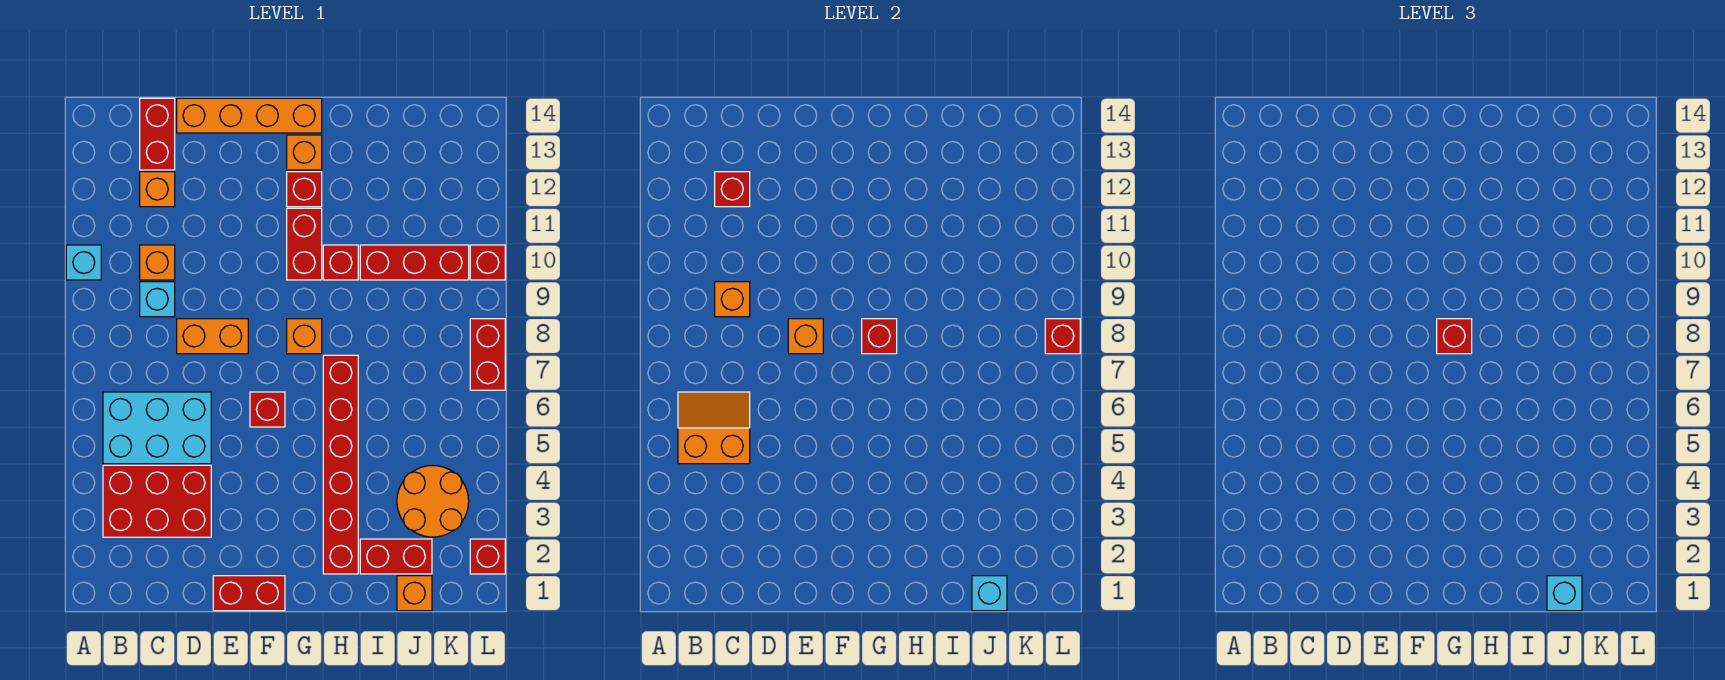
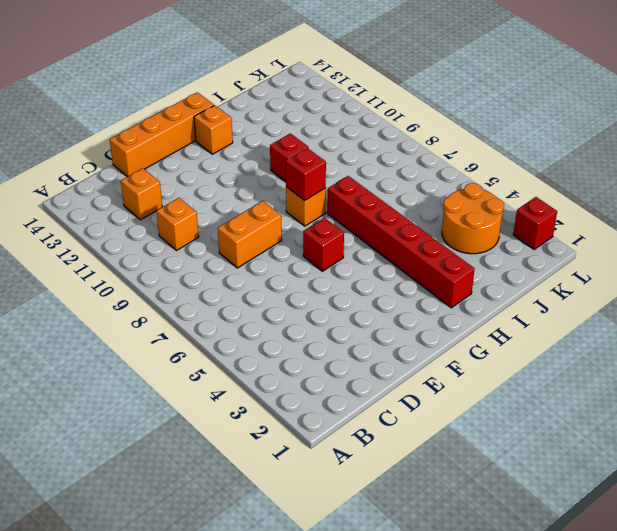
none -> cyan 1x1 brick [66,245,101,280]
none -> red 2x3 brick [103,465,211,537]
none -> cyan 2x3 brick [103,392,211,464]
none -> cyan 1x1 brick [140,282,175,317]

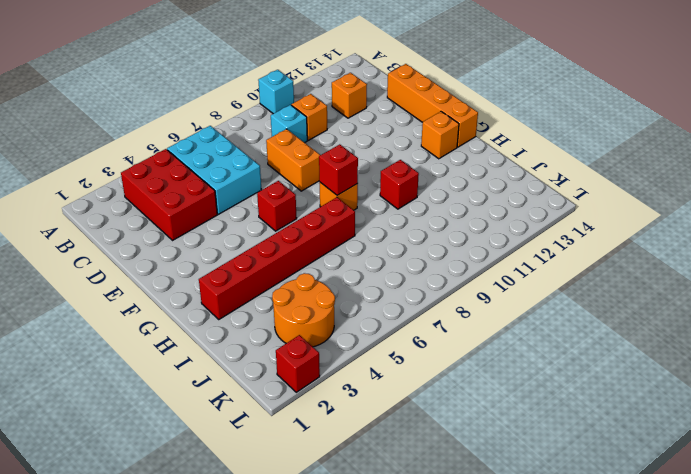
none -> red 1x2 brick [140,98,175,170]
none -> red 1x2 brick [213,576,285,611]
none -> red 1x2 brick [287,208,322,280]
none -> red 1x1 brick [287,172,322,207]

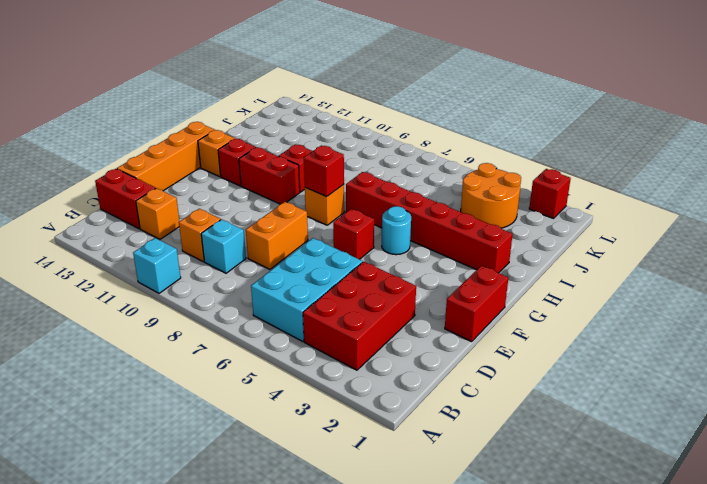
cyan 1x1 round brick [382,206,411,255] -> none
none -> red 1x2 brick [360,539,432,574]
none -> red 1x3 brick [360,245,469,280]
none -> orange 1x1 brick [397,576,432,611]
none -> red 1x2 brick [470,319,505,390]

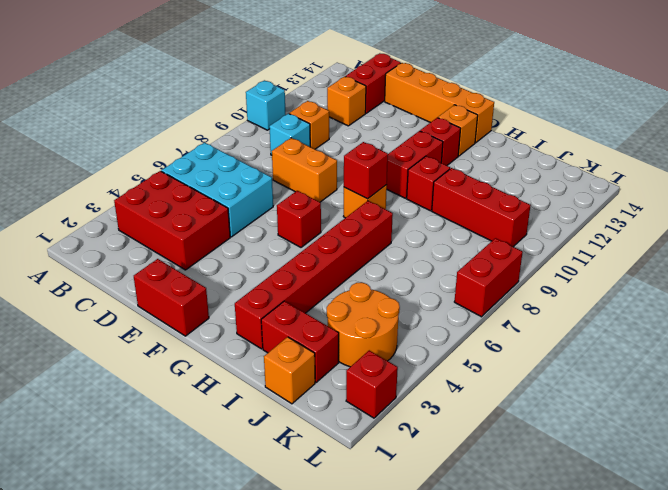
none -> red 1x1 brick [470,245,505,280]
none -> orange 2x2 slope [678,392,750,464]
none -> orange 1x1 brick [715,282,750,317]
none -> red 1x1 brick [715,172,750,207]

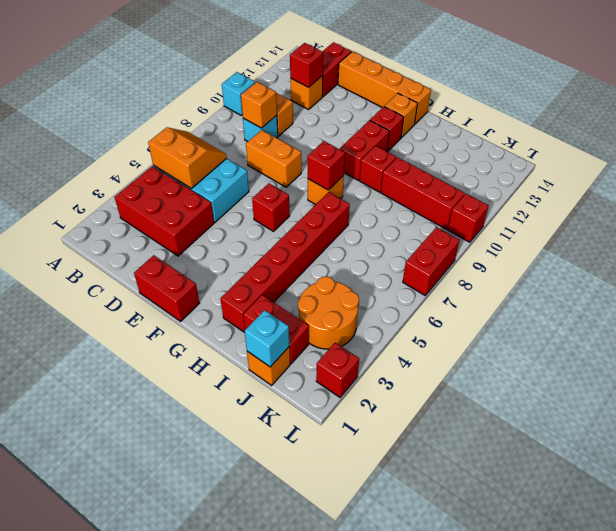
none -> orange 1x1 brick [788,319,823,354]
none -> red 1x1 brick [1045,319,1080,354]
none -> red 1x1 brick [1437,319,1472,354]
none -> cyan 1x1 brick [1547,576,1582,611]

